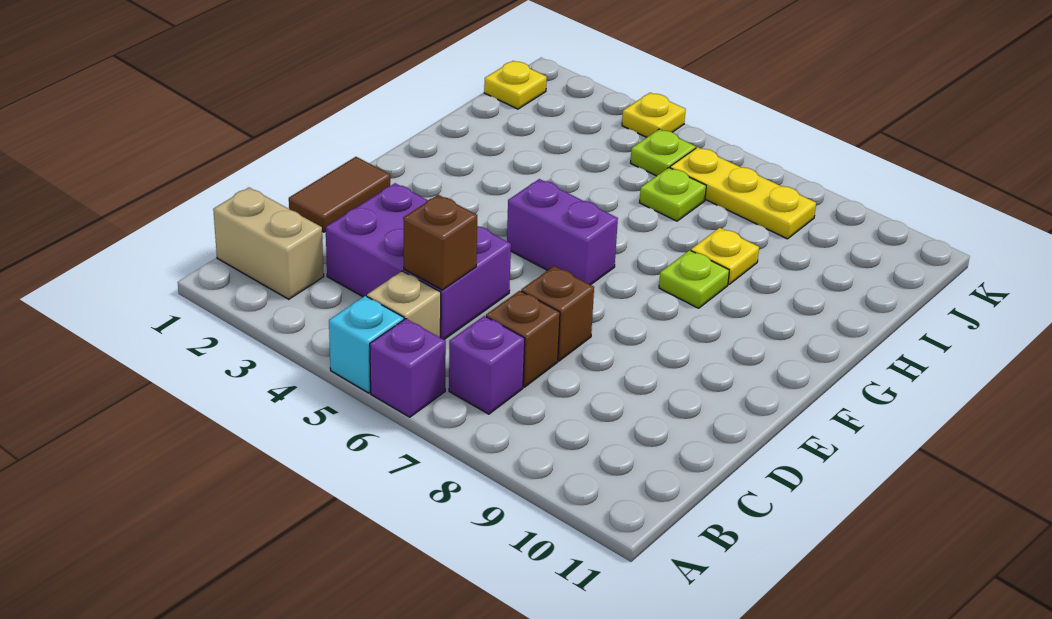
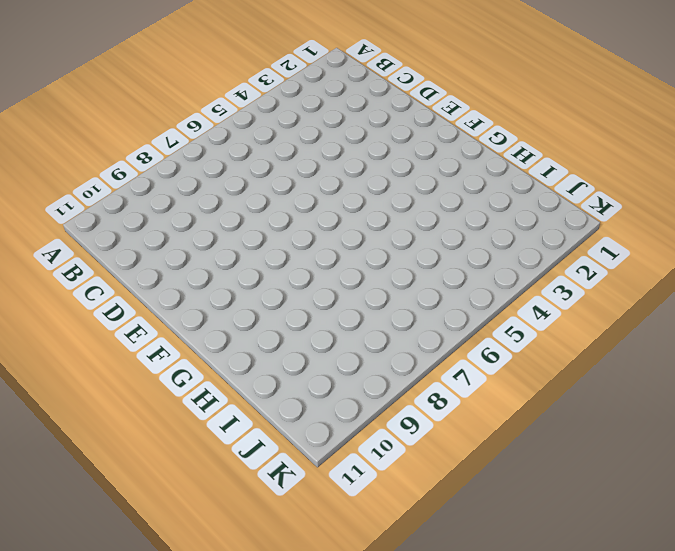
none -> cyan 1x1 brick [329,296,404,393]
none -> purple 1x1 brick [370,319,446,417]
none -> tan 1x2 brick [213,188,324,299]

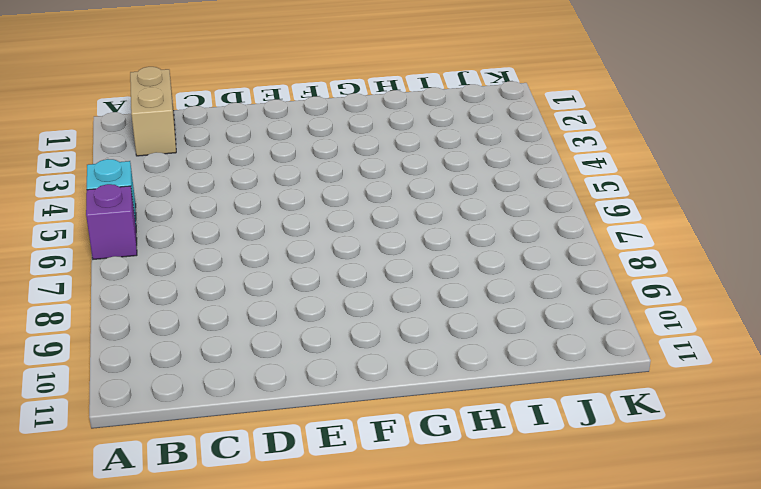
none -> tan 1x1 brick [367,271,441,337]
none -> purple 1x1 brick [449,316,525,414]
none -> purple 2x3 brick [326,183,511,340]

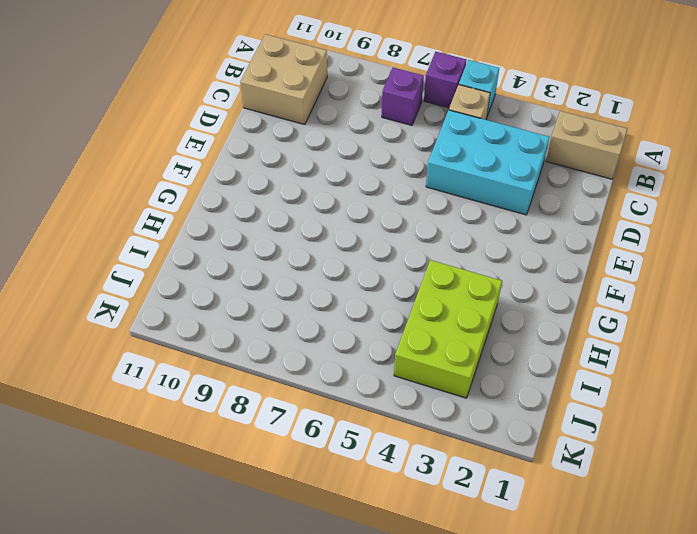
tan 2x2 brick [240,34,327,125] -> none
cyan 2x3 brick [426,110,549,215] -> purple 2x3 brick [326,183,511,340]
lime 2x3 brick [394,260,502,398] -> none
none -> brown 1x1 brick [486,291,560,387]
none -> brown 1x2 tile [289,157,390,232]
none -> brown 1x1 brick [521,266,594,361]

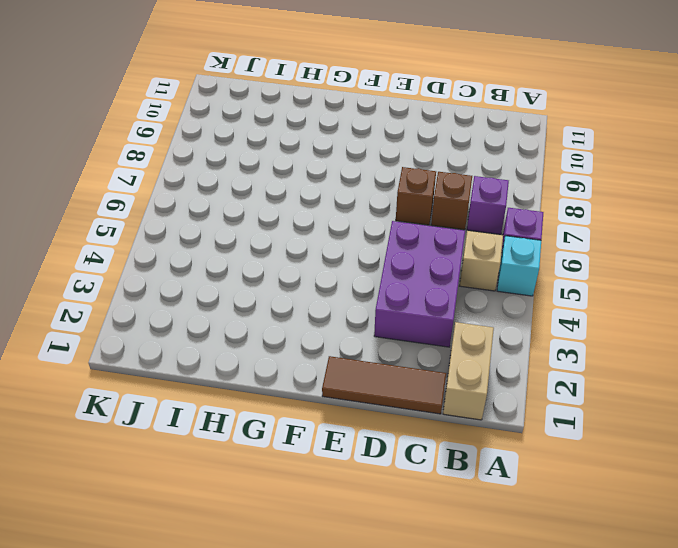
brown 1x3 tile [322,356,446,414] -> brown 1x2 tile [289,157,390,232]
none -> purple 1x2 brick [507,179,618,285]
none -> lime 1x1 plate [659,250,729,308]
none -> yellow 1x1 plate [691,228,759,284]

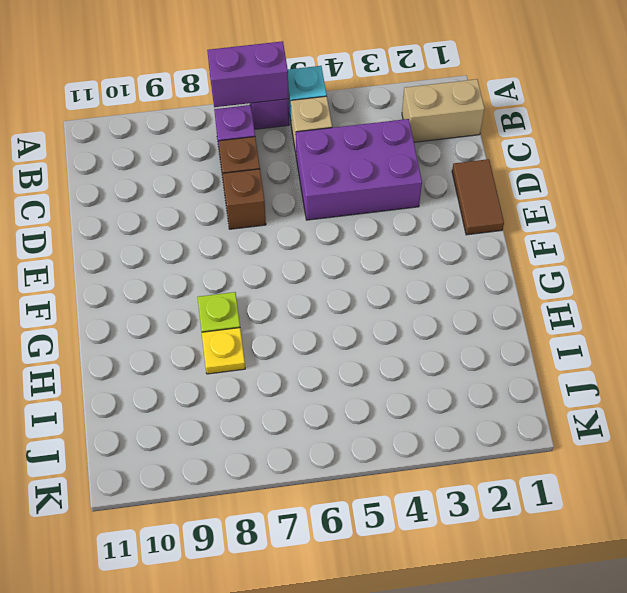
purple 1x2 brick [207,41,289,107] -> purple 1x2 brick moved to [507,179,618,285]
none -> lime 1x1 plate [639,168,706,221]
none -> yellow 1x1 plate [484,61,547,109]
none -> lime 1x1 plate [630,129,696,176]

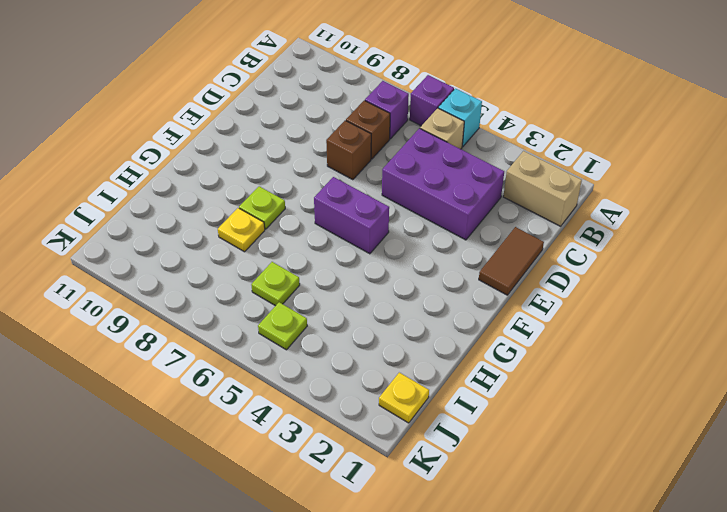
none -> yellow 1x3 plate [670,147,816,239]
none -> yellow 1x1 plate [622,93,686,137]
none -> brown 1x1 brick [403,195,477,290]

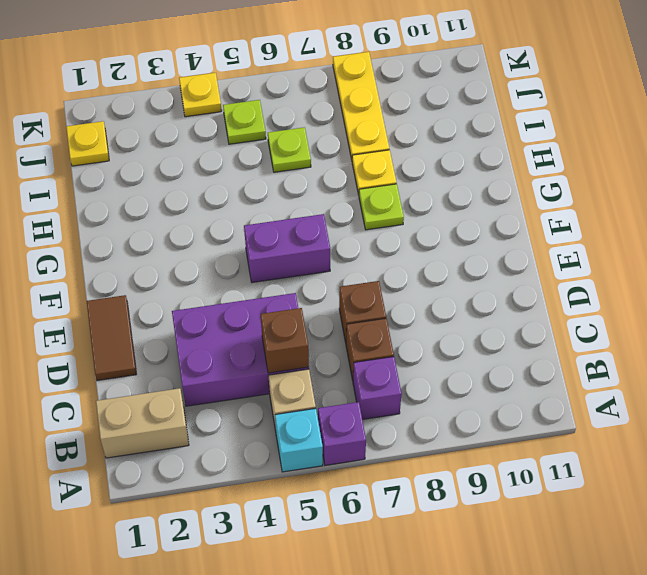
yellow 1x3 plate [333,52,389,160] -> yellow 1x3 plate turned to [670,147,816,239]

